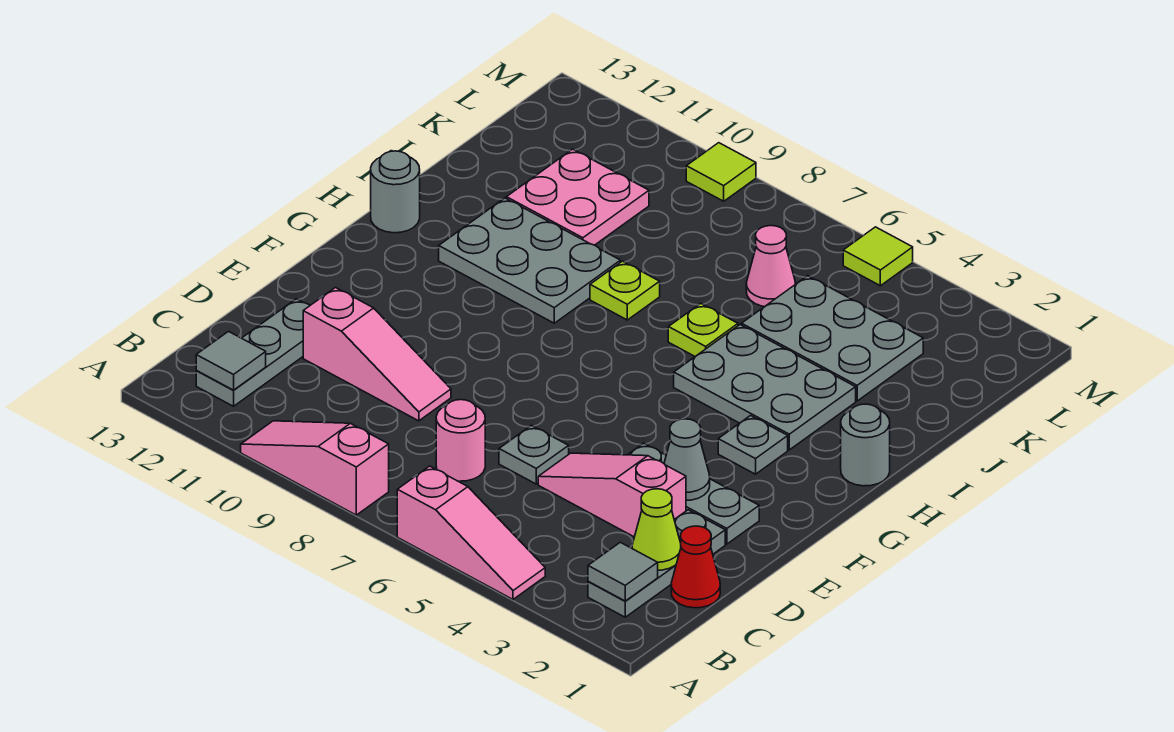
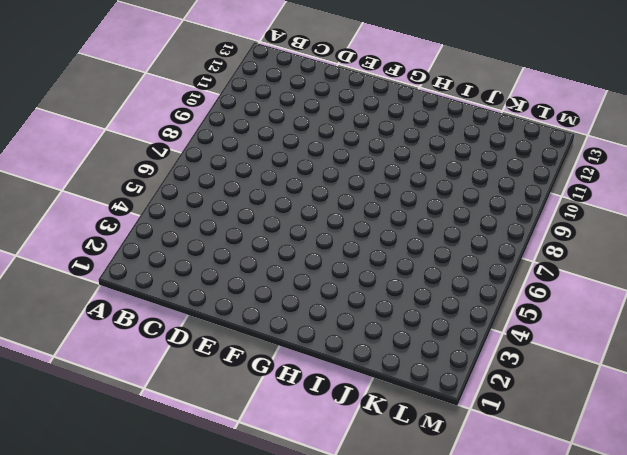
none -> pink 1x3 slope [397,466,545,599]
none -> pink 1x3 slope [241,421,389,515]
none -> grey 1x3 plate [588,510,725,617]

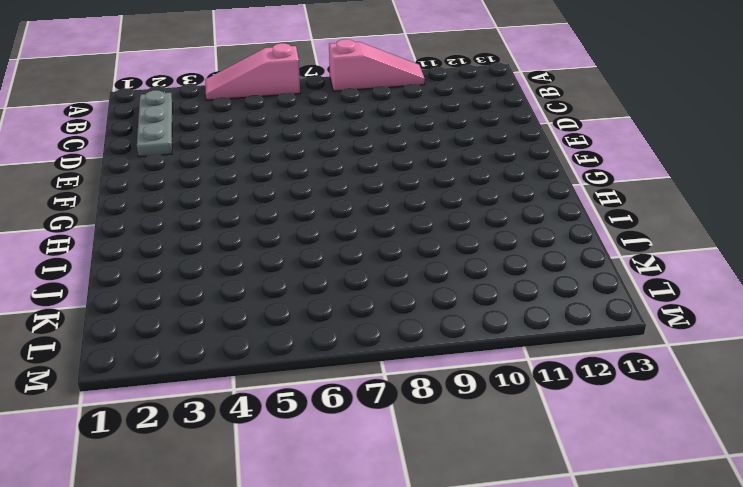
none -> grey 1x3 plate [196,299,310,406]
none -> red 1x1 cone [671,526,720,608]
none -> pink 1x1 round brick [436,400,485,481]

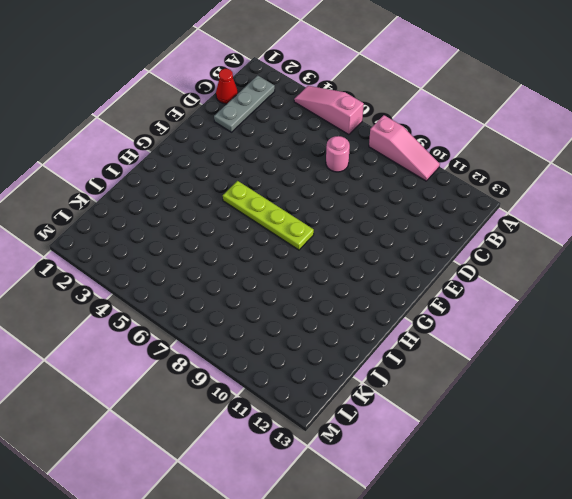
lime 1x4 plate [223,181,314,250] -> none
none -> grey 1x3 plate [196,299,310,406]
none -> pink 1x3 slope [538,453,686,537]
none -> grey 1x1 plate [499,425,569,484]

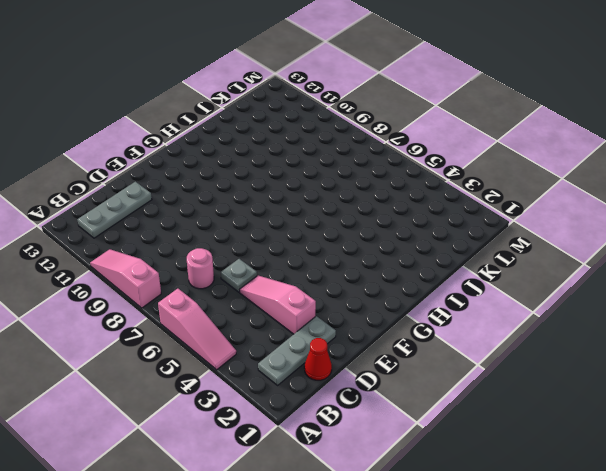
none -> pink 1x3 slope [303,288,451,421]
none -> grey 1x3 plate [628,443,759,544]
none -> grey 1x1 plate [718,416,788,474]

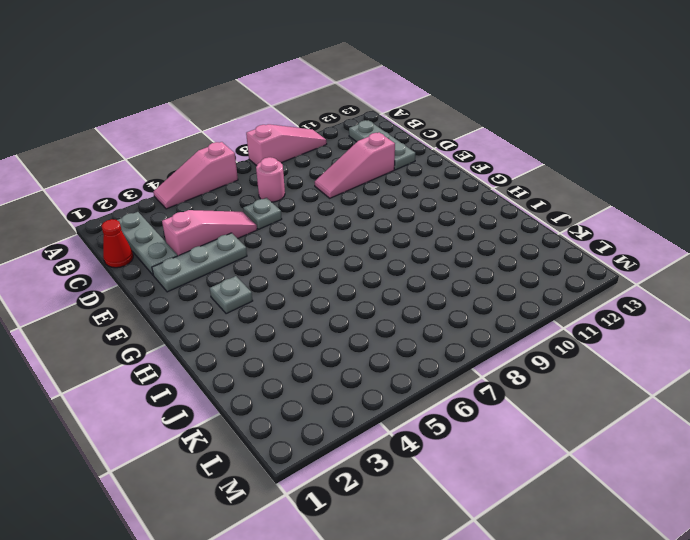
none -> grey 1x1 round brick [841,404,890,486]
none -> grey 2x3 plate [674,325,856,450]
none -> grey 2x3 plate [439,198,620,323]

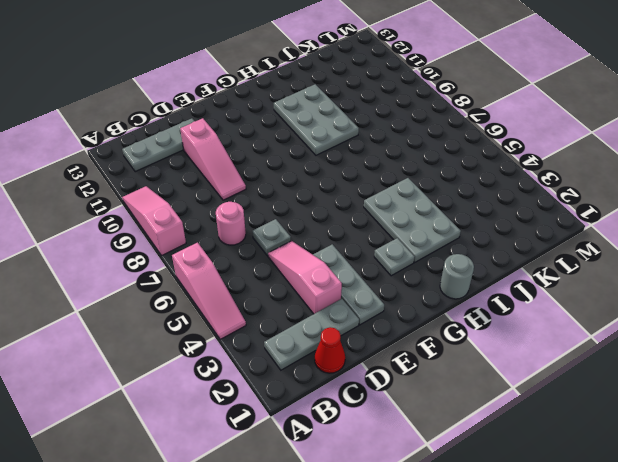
none -> grey 1x1 round brick [371,151,420,233]
none -> lime 1x1 plate [668,304,738,357]
none -> lime 1x1 plate [590,261,660,320]

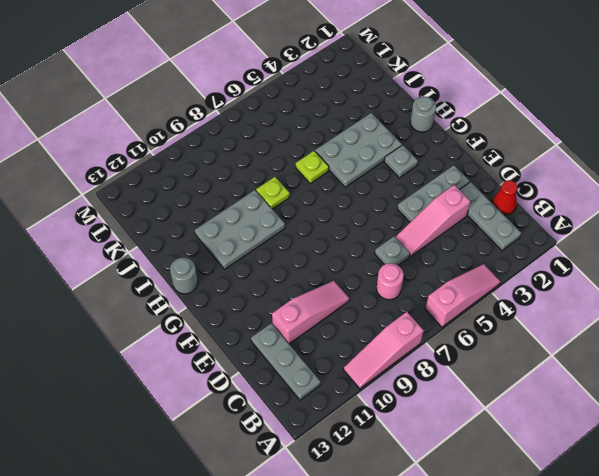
none -> grey 2x3 plate [742,276,923,401]
none -> pink 2x2 plate [506,149,649,245]
none -> pink 1x1 cone [746,226,795,307]

